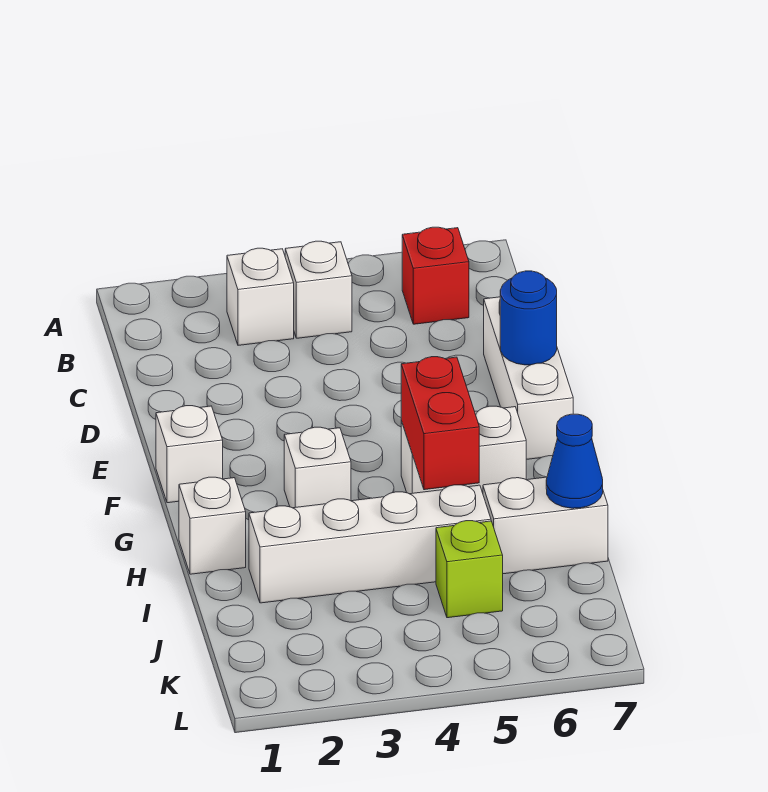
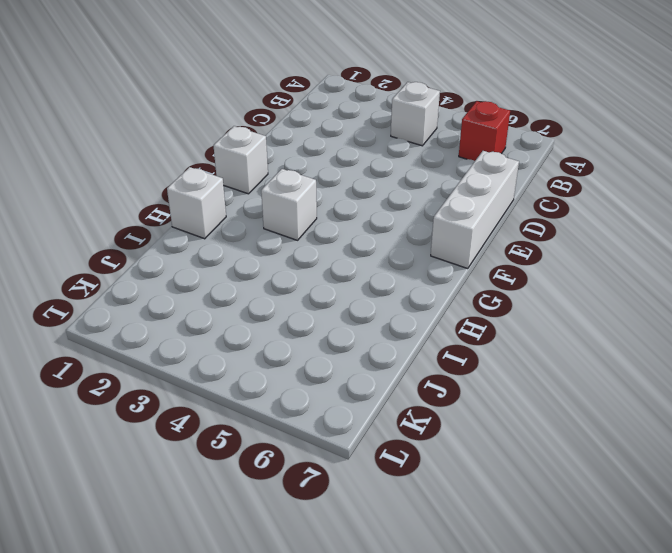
none -> white 1x1 brick [227,248,294,345]
none -> white 1x2 brick [401,406,526,494]
none -> white 1x4 brick [249,485,491,603]

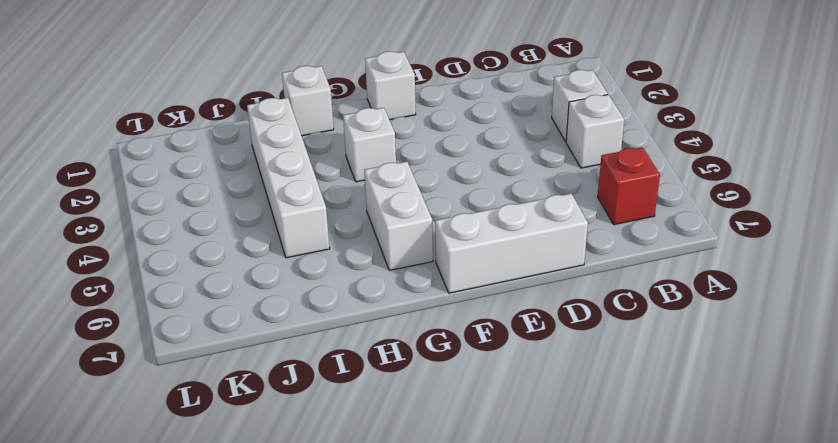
none -> white 1x2 brick [483,477,608,574]
none -> lime 1x1 brick [436,521,503,618]
none -> blue 1x1 round brick [500,271,557,365]

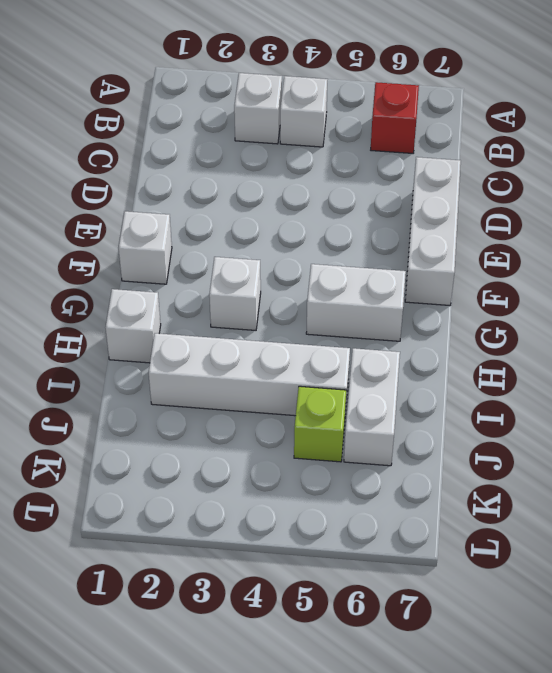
white 1x2 brick [344,348,400,466] -> white 1x2 brick turned to [483,477,608,574]
none -> blue 1x1 round brick [500,271,557,365]
none -> red 1x2 brick [401,357,479,490]
none -> blue 1x1 cone [546,414,603,508]

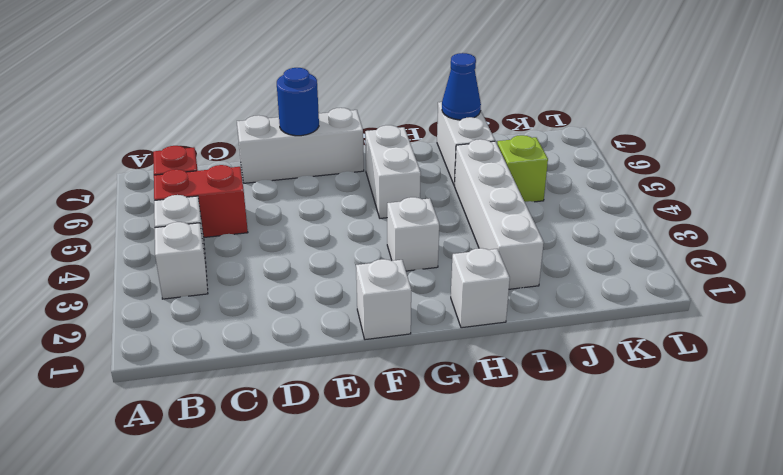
red 1x2 brick [154,165,248,237] -> red 1x2 brick moved to [401,357,479,490]

